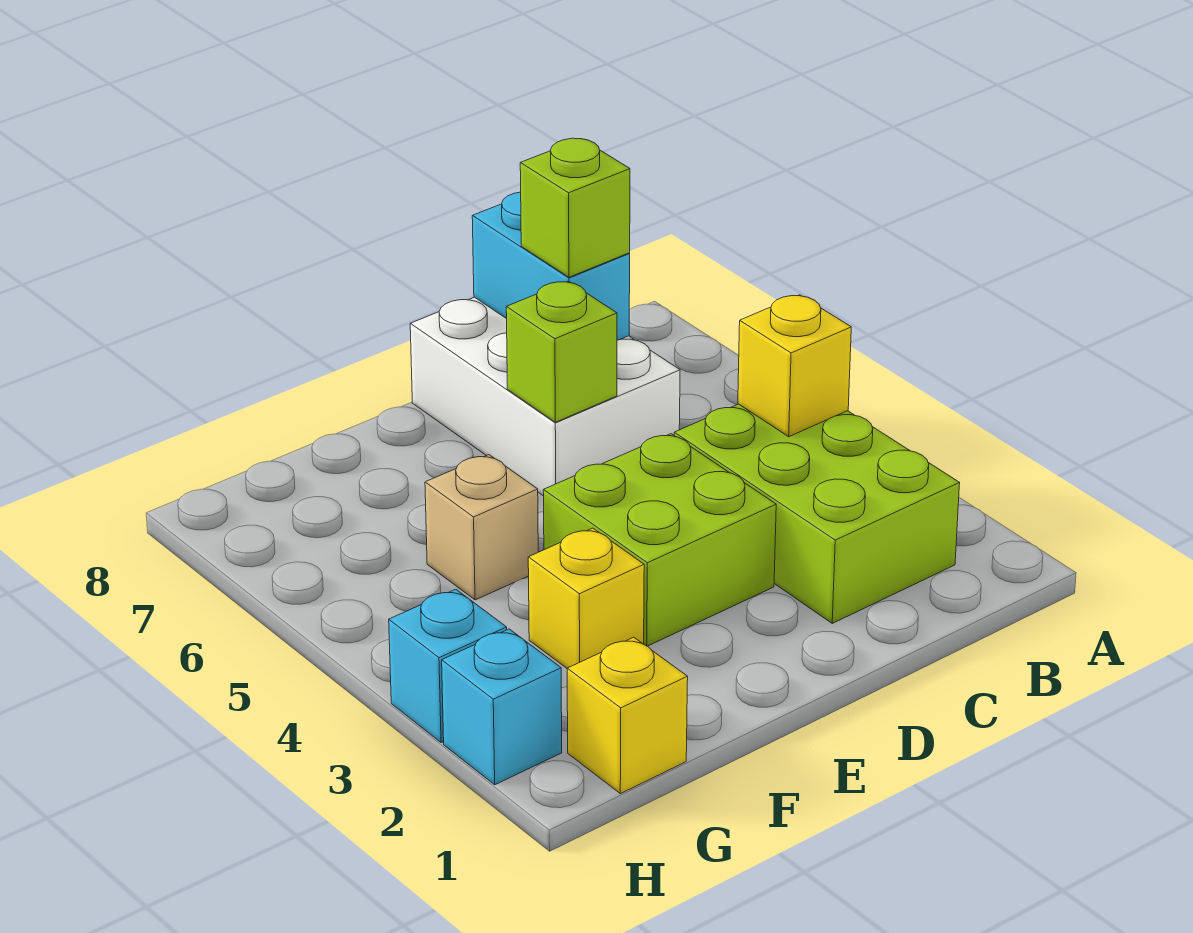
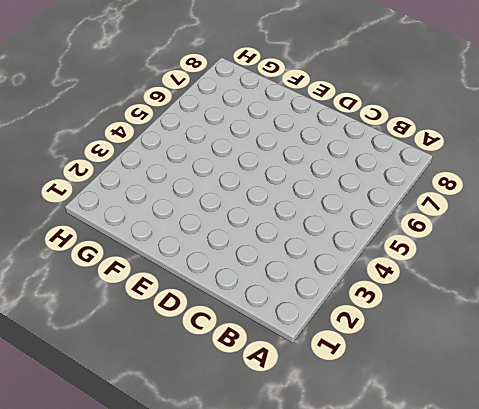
none -> lime 2x3 brick [674,404,960,623]
none -> white 2x3 brick [410,297,680,496]
none -> lime 2x2 brick [543,434,776,646]

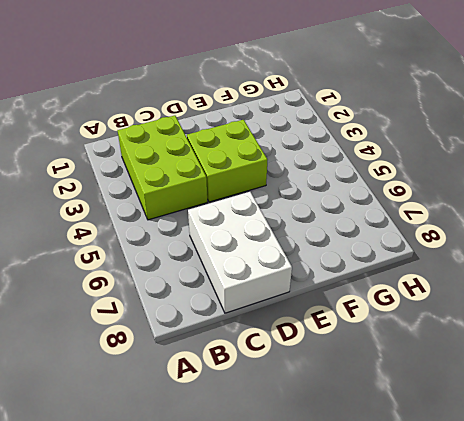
none -> yellow 1x1 brick [528,528,644,668]
none -> tan 1x1 brick [425,455,538,600]
none -> yellow 1x1 brick [567,637,688,794]

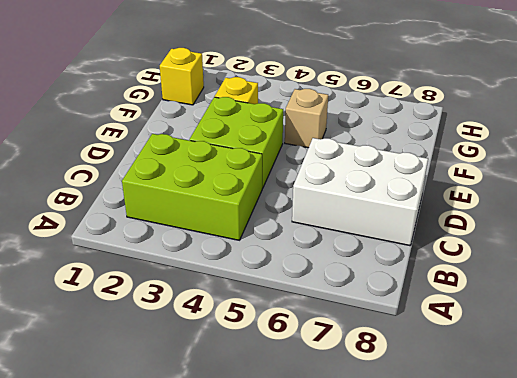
none -> cyan 1x1 brick [442,629,562,785]
none -> cyan 1x1 brick [389,589,507,743]
none -> yellow 1x1 brick [738,295,851,437]

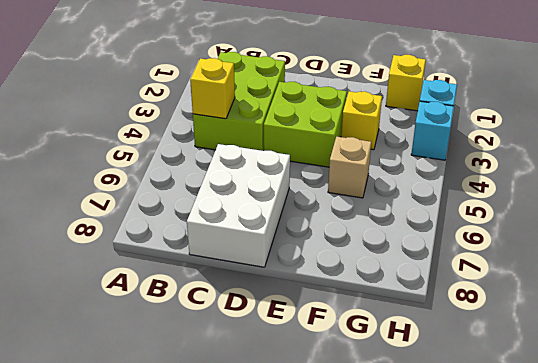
none -> cyan 1x2 brick [472,192,630,340]
none -> lime 1x1 brick [506,281,617,422]
none -> lime 1x1 brick [520,138,630,277]

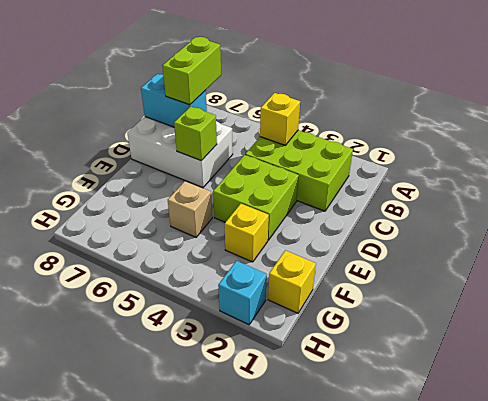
lime 1x2 brick [163,37,221,105] -> lime 1x1 brick [520,138,630,277]
none -> cyan 1x1 brick [389,589,507,743]

